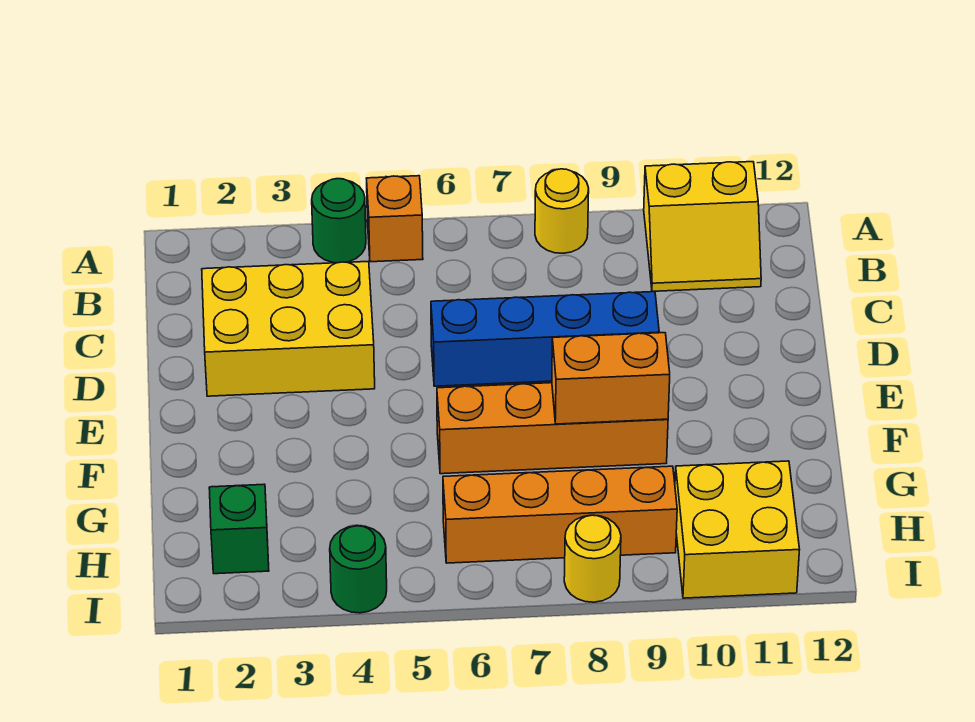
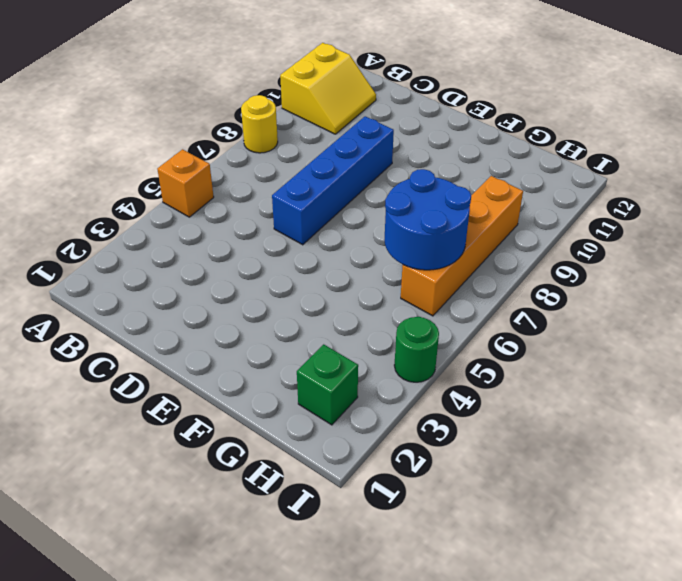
blue 2x2 round brick [385,169,471,270] -> none
none -> green 1x1 round brick [312,179,366,263]
none -> yellow 2x3 brick [202,262,375,396]
none -> orange 1x4 brick [437,383,668,474]

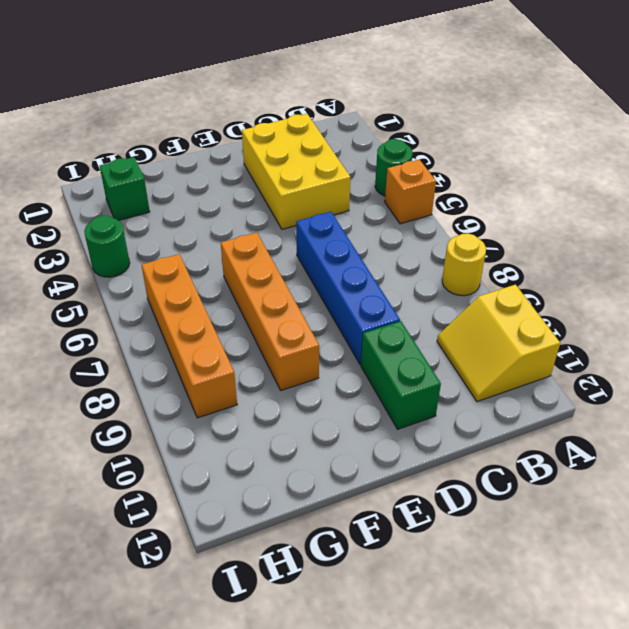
green 1x2 brick [361,321,441,429] -> none
none -> yellow 2x2 brick [675,461,800,598]
none -> yellow 1x1 round brick [564,515,621,602]
none -> orange 1x2 brick [552,333,670,424]

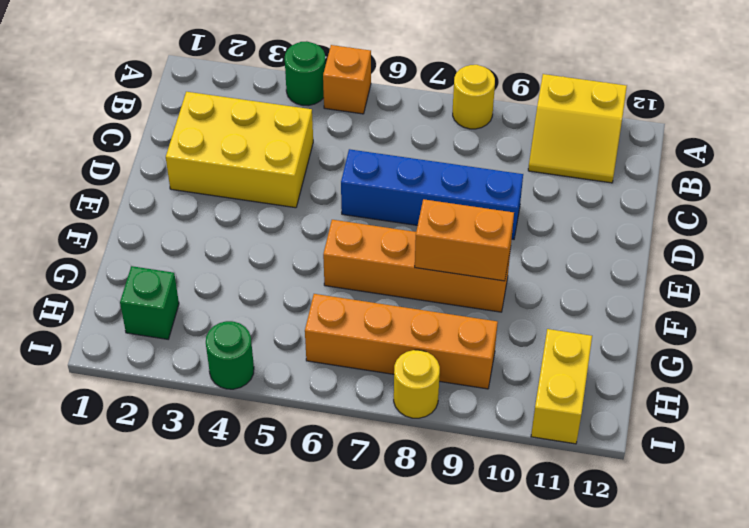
yellow 1x2 brick [531,329,592,444] -> yellow 2x2 brick [675,461,800,598]

